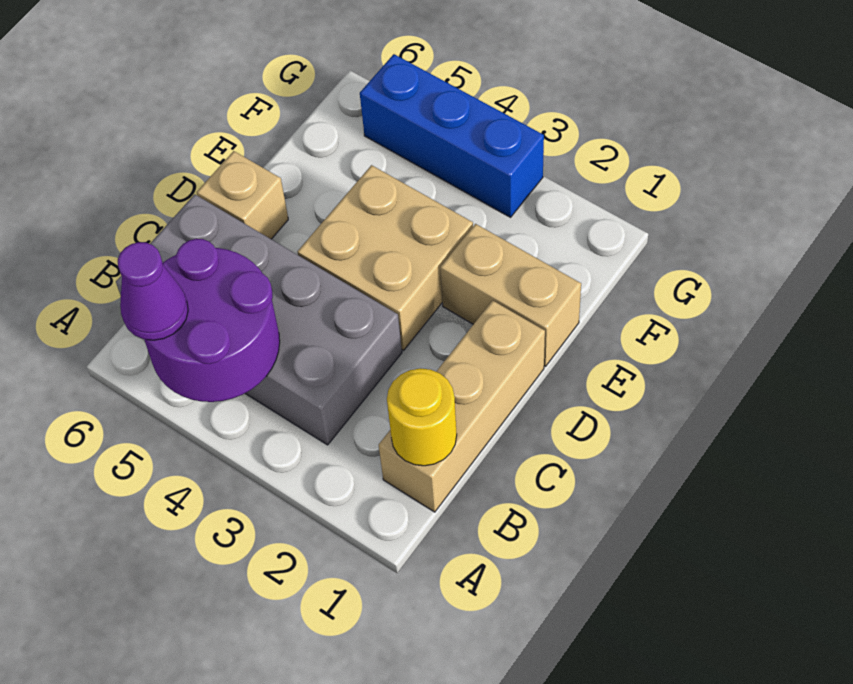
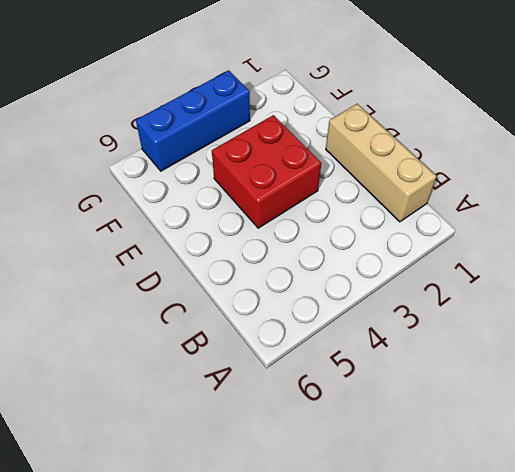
red 2x2 brick [212,115,321,228] -> tan 2x2 brick [298,165,473,350]
none -> grey 2x4 brick [116,194,402,445]
none -> tan 1x1 brick [197,151,288,239]

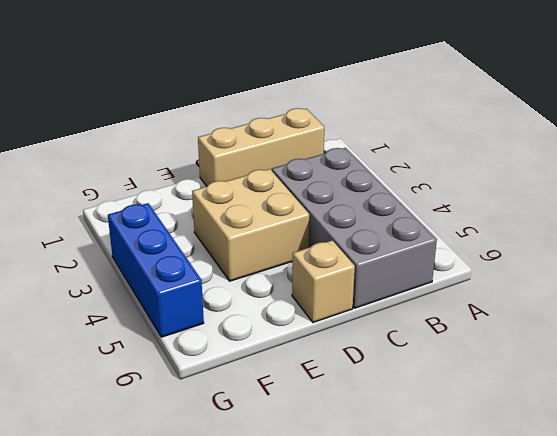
none -> tan 1x2 brick [440,224,581,366]
none -> purple 2x2 round brick [144,239,280,402]

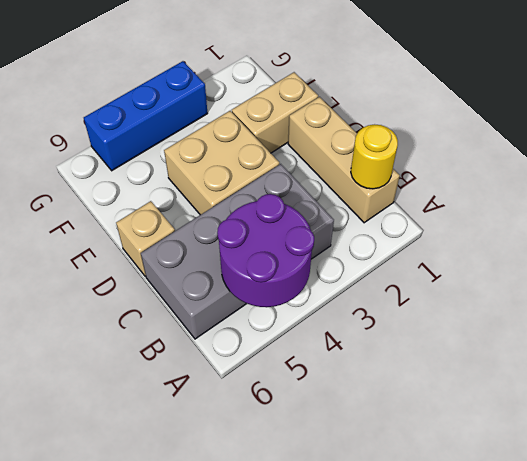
none -> purple 1x1 cone [118,242,188,340]

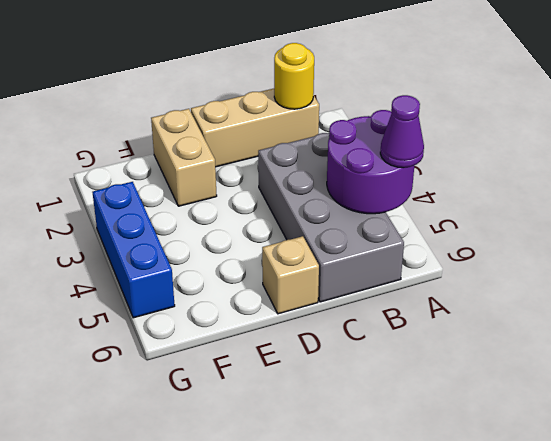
none -> tan 2x2 brick [298,165,473,350]

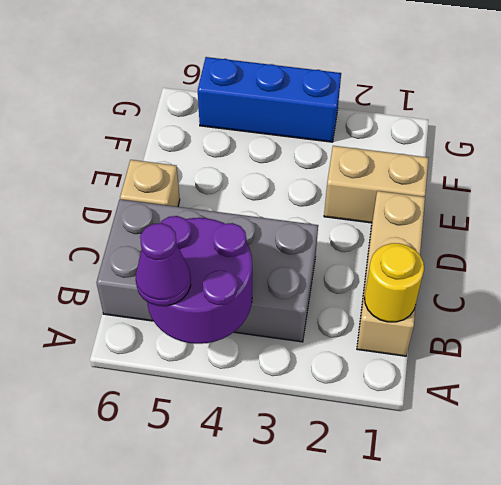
none -> tan 2x2 brick [298,165,473,350]

